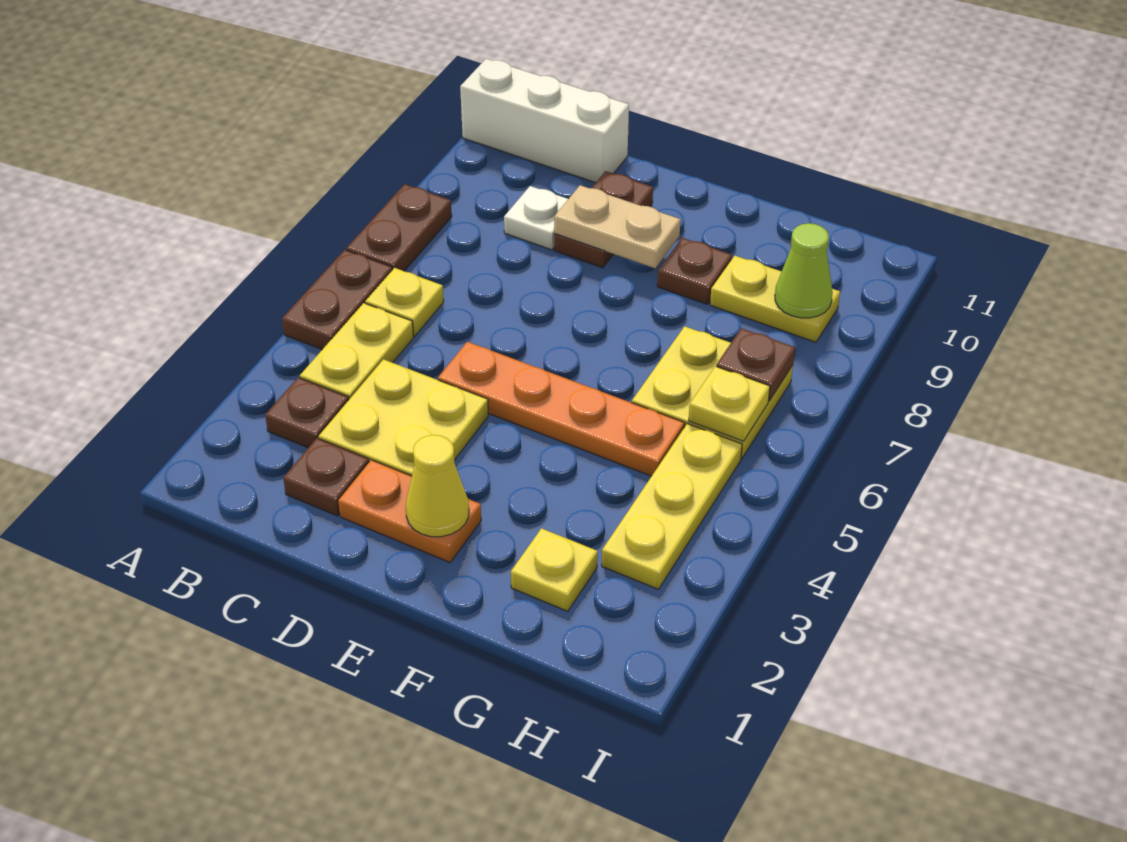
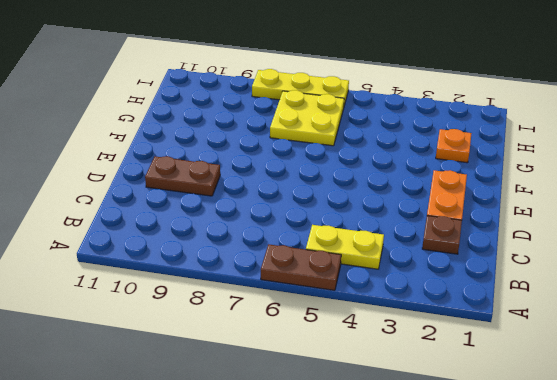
orange 1x1 plate [436,129,472,163] -> yellow 1x1 plate [511,528,598,611]
yellow 1x3 plate [252,69,349,105] -> yellow 1x3 plate moved to [602,424,742,589]
none -> brown 1x2 plate [346,184,452,271]
none -> white 1x3 brick [460,59,629,183]
none -> brown 1x1 plate [265,377,348,448]

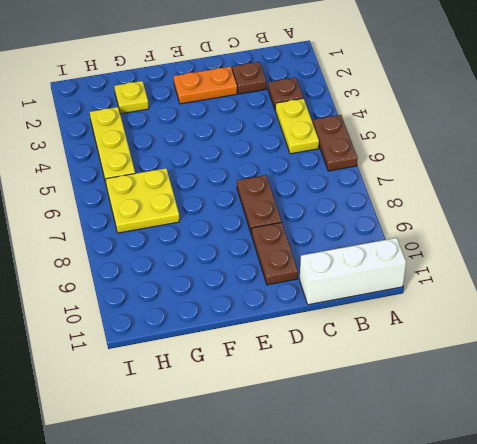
brown 1x2 plate [237,175,282,234] -> brown 1x2 plate moved to [346,184,452,271]
none -> yellow 1x1 plate [365,268,444,336]
none -> yellow 2x2 plate [318,359,488,476]
none -> white 1x1 plate [504,186,568,250]

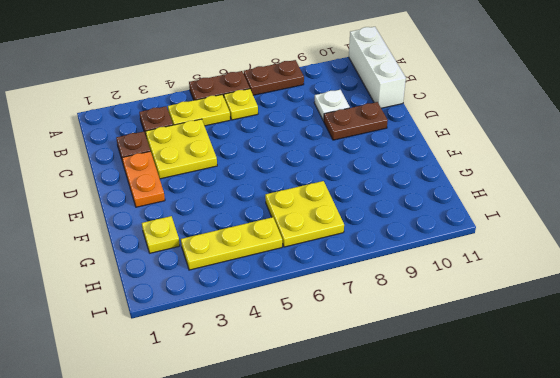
none -> orange 1x4 plate [438,342,684,476]
none -> brown 1x1 plate [657,238,732,304]
none -> yellow 1x2 plate [710,256,840,342]

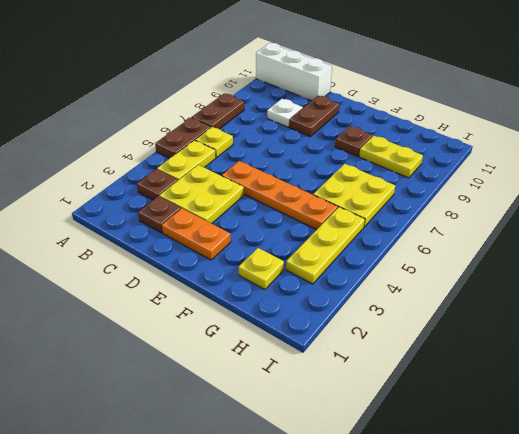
none -> tan 1x2 plate [554,185,680,268]
none -> yellow 1x1 cone [406,435,469,537]
none -> yellow 1x1 plate [689,366,770,441]

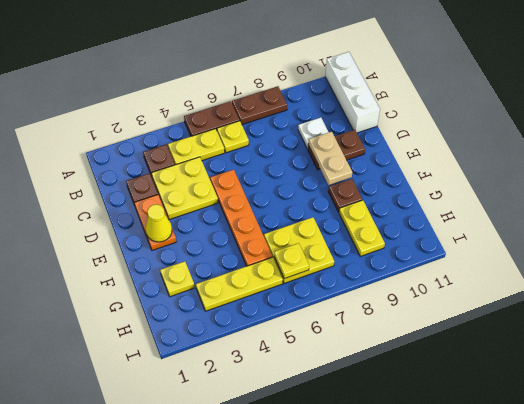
none -> brown 1x1 plate [716,328,795,401]
none -> lime 1x1 cone [775,223,833,318]

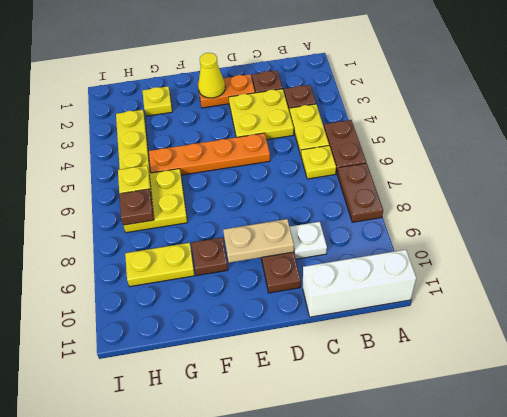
none -> lime 1x1 cone [775,223,833,318]

